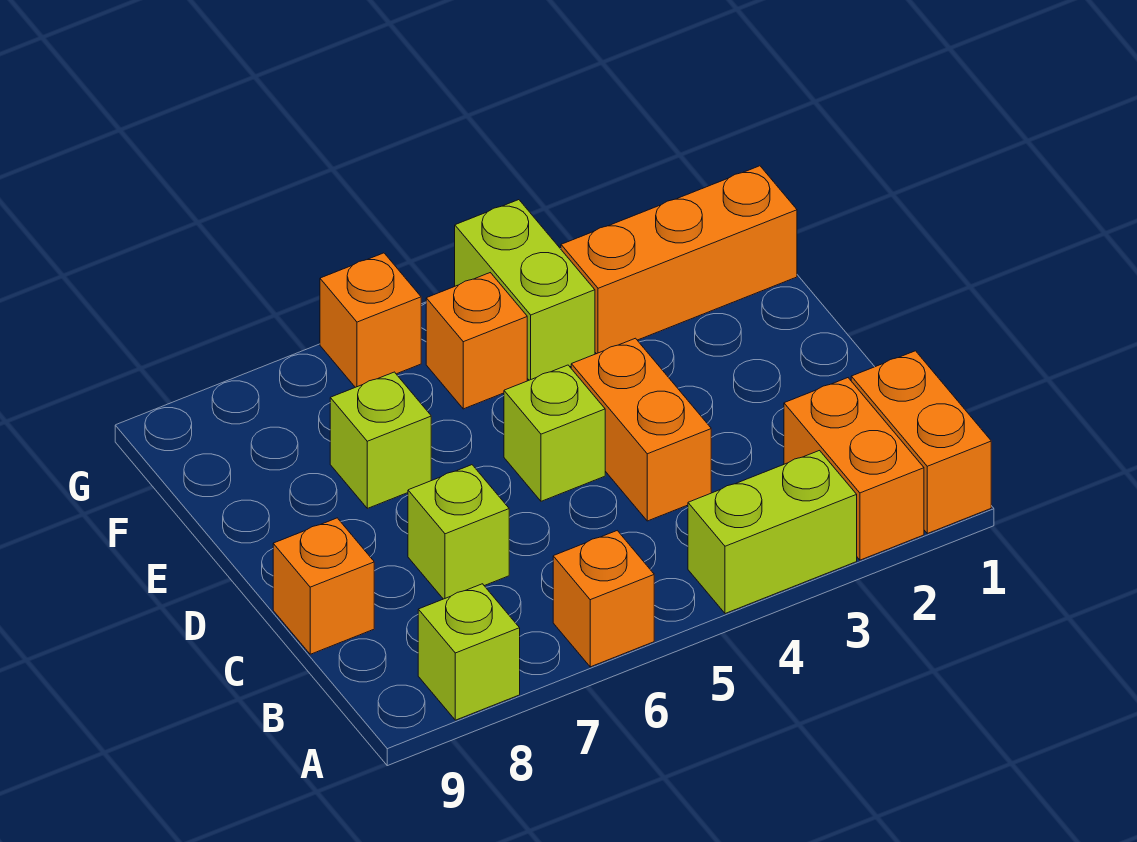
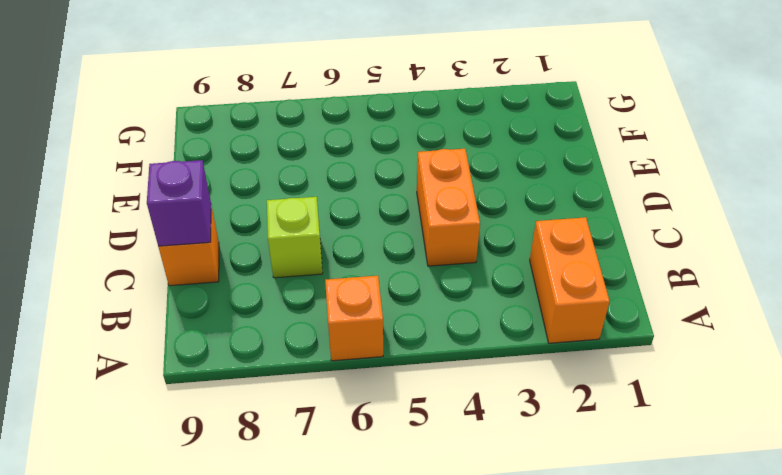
purple 1x1 brick [147,160,211,246] -> none
none -> orange 1x2 brick [851,351,991,533]
none -> lime 1x2 brick [688,451,857,614]
none -> lime 1x1 brick [418,584,520,720]

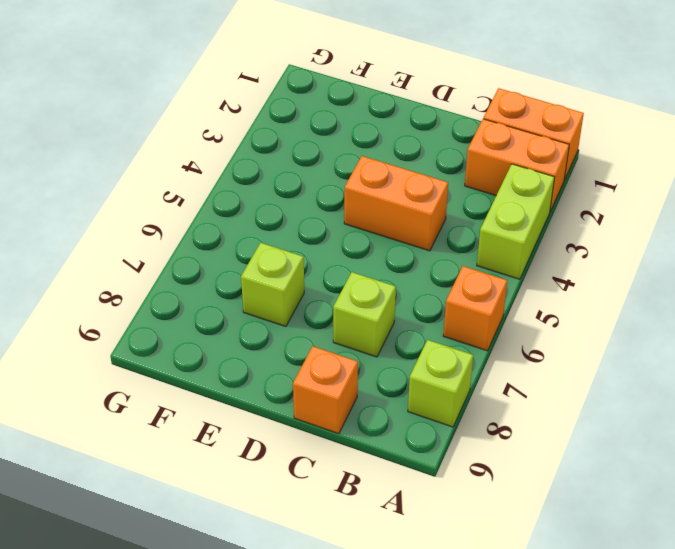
none -> lime 1x1 brick [504,365,605,501]
none -> orange 1x3 brick [561,166,797,354]
none -> lime 1x2 brick [455,200,595,380]

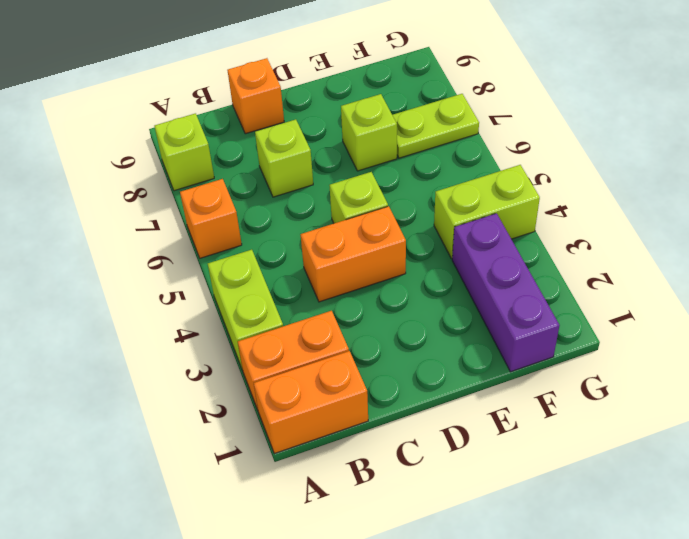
purple 1x3 brick [452,213,560,372] -> orange 1x3 brick [561,166,797,354]
lime 1x2 plate [393,94,479,158] -> none
none -> orange 1x1 brick [426,273,527,409]
none -> orange 1x1 brick [320,253,421,387]

